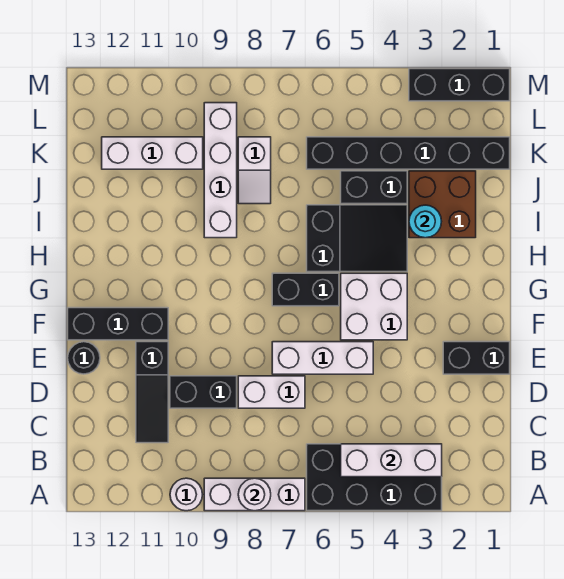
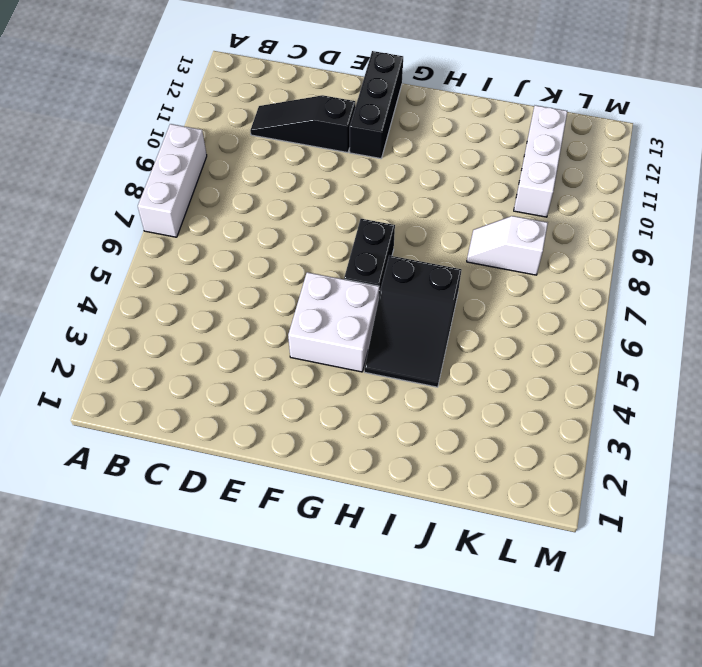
none -> black 2x4 brick [307,444,442,511]
none -> white 1x1 round brick [170,478,202,511]
none -> white 1x2 brick [238,376,305,408]

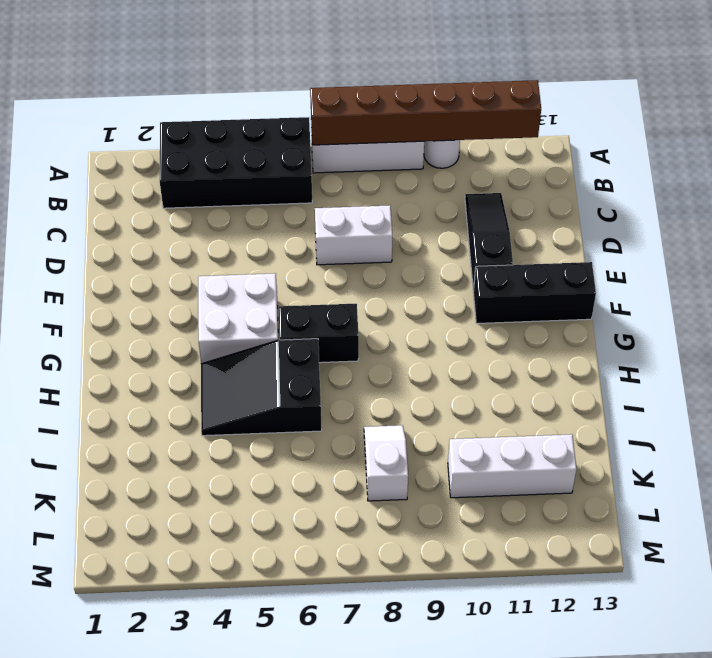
brown 1x6 brick [310,80,541,145] -> white 1x1 round brick [238,478,271,511]
none -> black 1x2 brick [170,376,237,408]
none -> black 1x2 brick [443,342,510,374]
none -> white 1x3 brick [272,342,373,374]

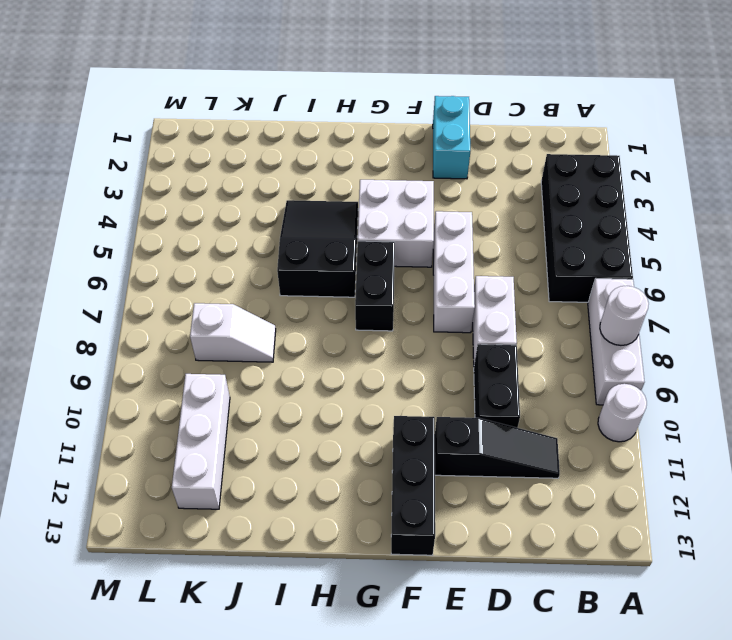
cyan 1x2 brick [433,96,470,179] -> black 1x2 brick [443,342,510,374]
none -> black 1x1 round brick [68,342,100,374]
none -> brown 2x2 brick [409,171,476,238]
none -> white 1x4 brick [204,103,237,238]

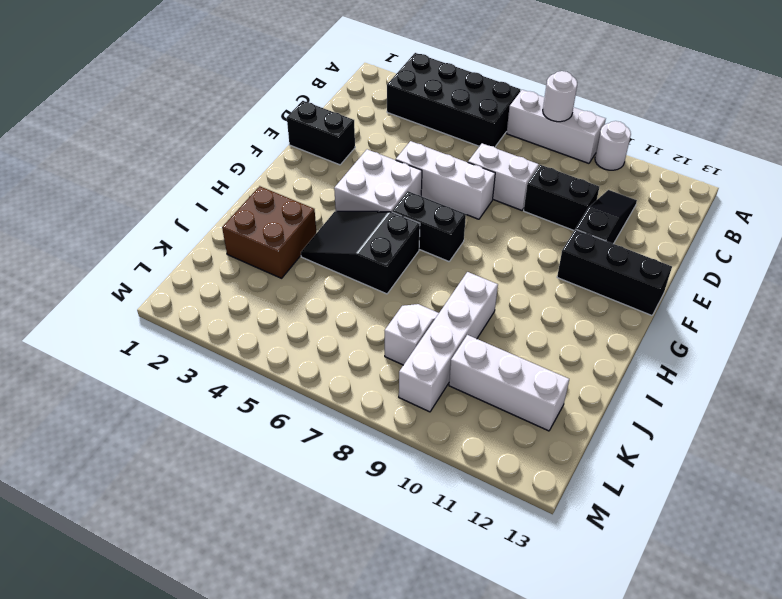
none -> black 1x1 round brick [68,342,100,374]
none -> black 1x2 brick [341,171,407,204]
none -> black 1x6 brick [307,137,510,169]

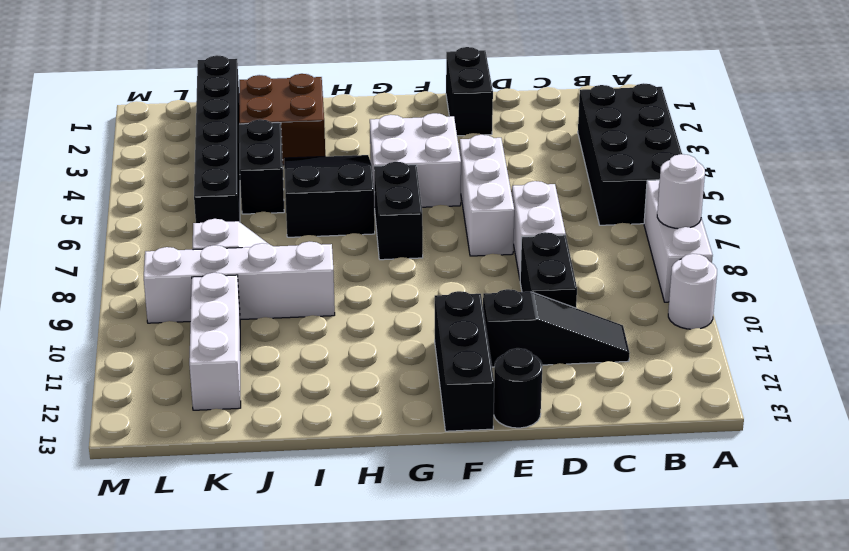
none -> black 1x3 brick [409,69,510,101]
none -> white 1x3 brick [341,444,442,477]
none -> cyan 1x1 round brick [409,205,441,238]

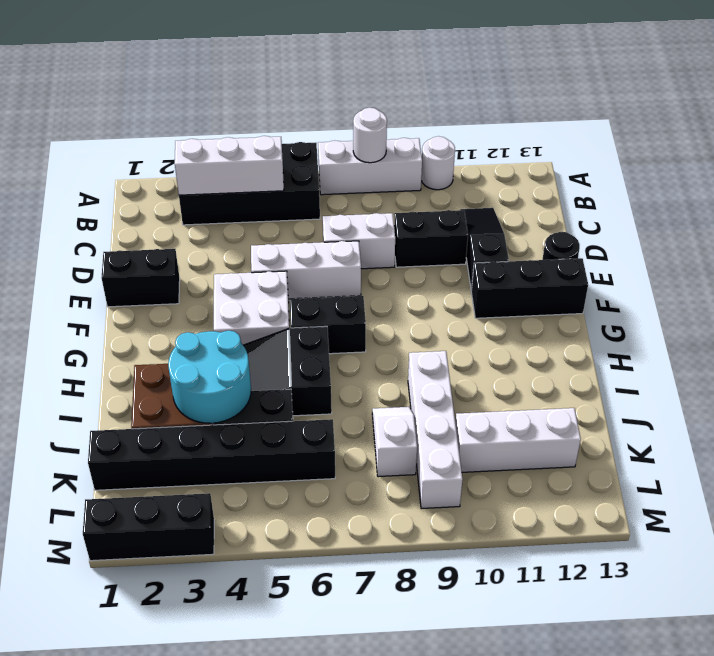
cyan 2x2 round brick [168,330,251,423] -> cyan 1x1 round brick [409,205,441,238]

